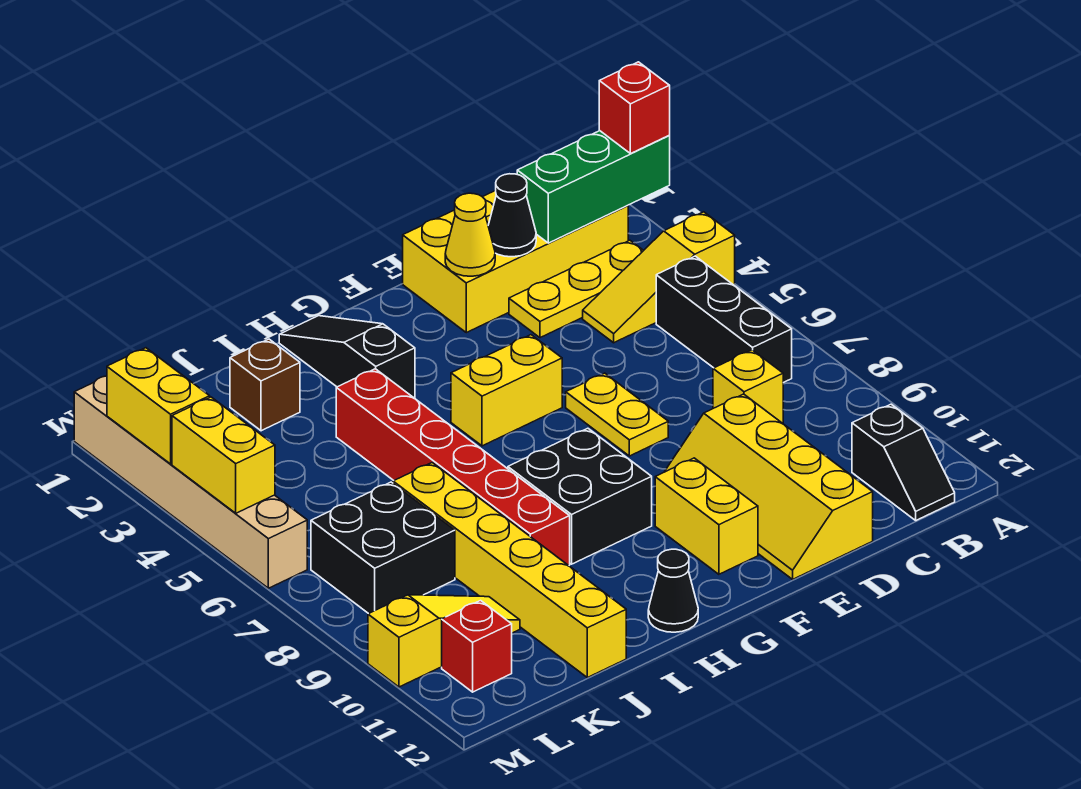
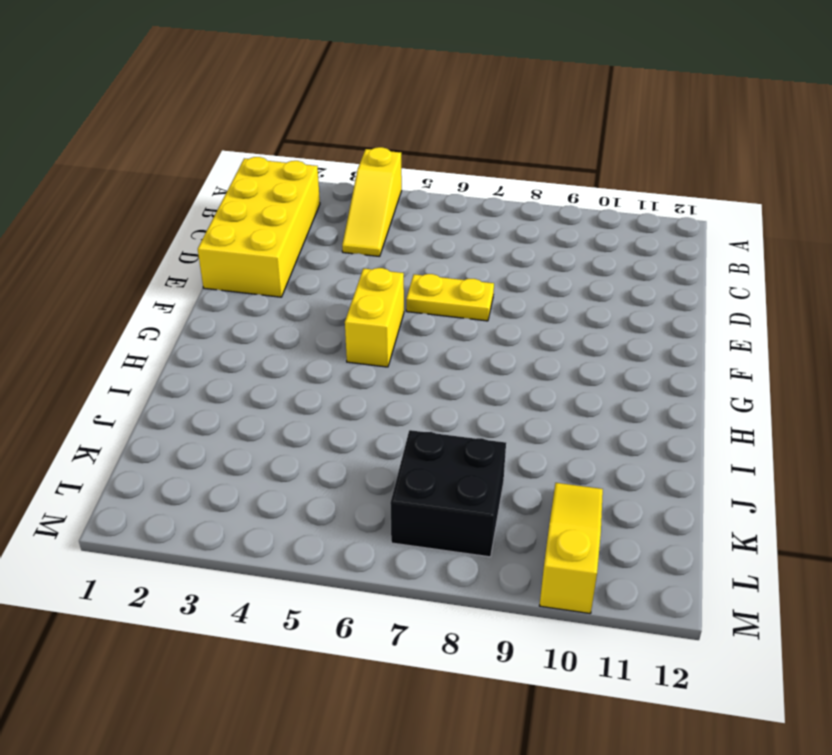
none -> yellow 1x3 plate [509,240,644,338]
none -> black 1x3 brick [656,256,792,383]
none -> black 1x2 slope [852,404,955,520]

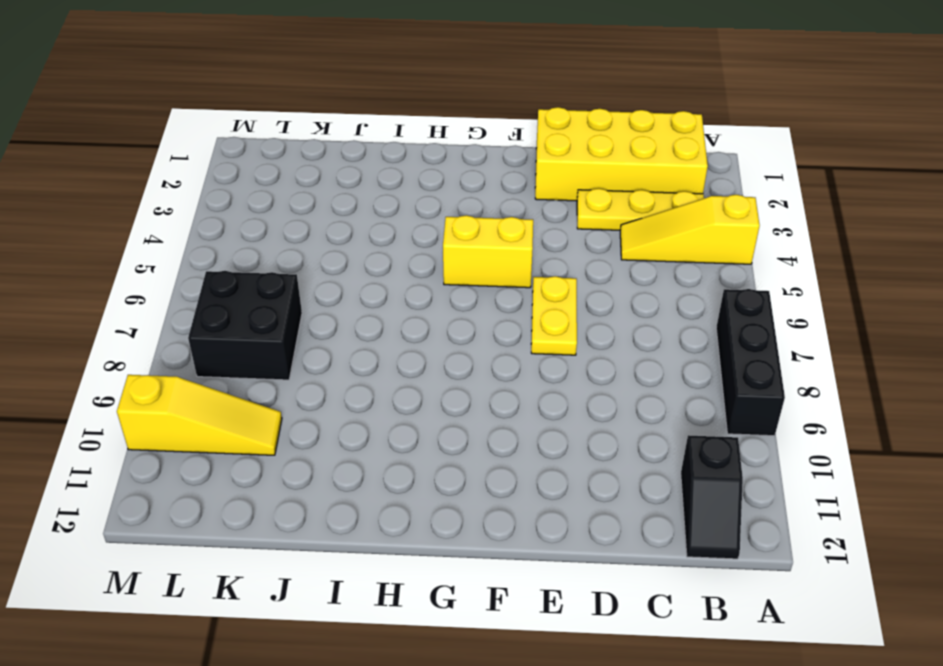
black 1x3 brick [716,289,785,436] -> black 1x3 brick moved to [656,256,792,383]
none -> yellow 1x1 brick [713,350,783,423]
none -> yellow 2x4 slope [665,394,873,579]
none -> yellow 1x2 brick [655,458,758,574]

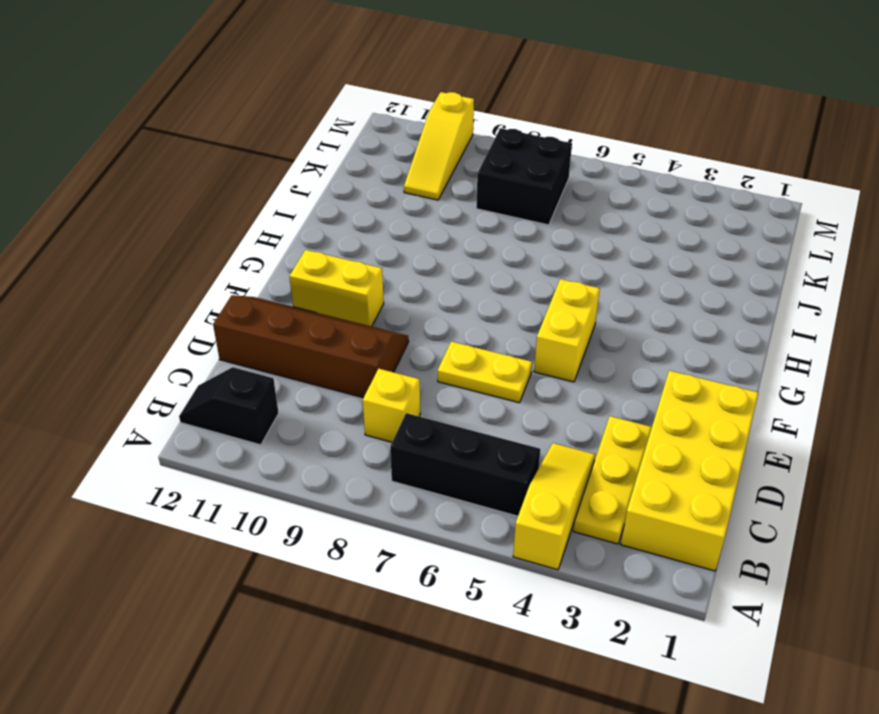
brown 2x4 slope [213,295,409,398] -> yellow 2x4 slope [665,394,873,579]
none -> black 2x2 brick [508,428,652,564]
none -> black 1x3 slope [279,316,415,398]
none -> black 1x1 cone [648,549,698,632]

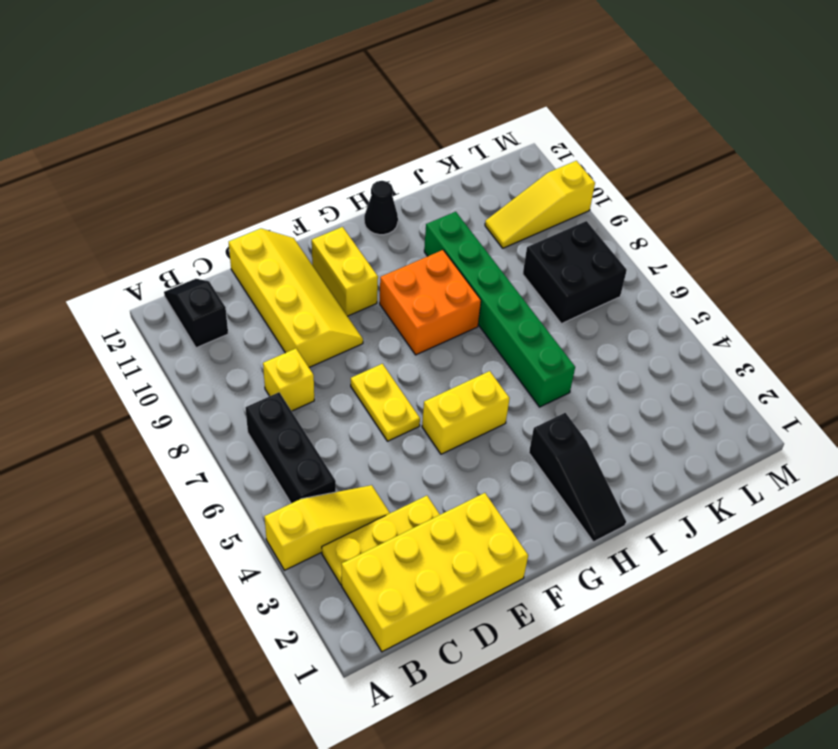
orange 2x2 brick [380,250,481,355] -> black 2x2 brick [508,428,652,564]
green 1x6 brick [424,212,575,407] -> red 1x6 brick [336,369,570,565]
none -> brown 1x1 brick [230,339,300,431]
none -> yellow 1x6 brick [393,463,626,677]
none -> red 1x1 brick [442,601,512,692]

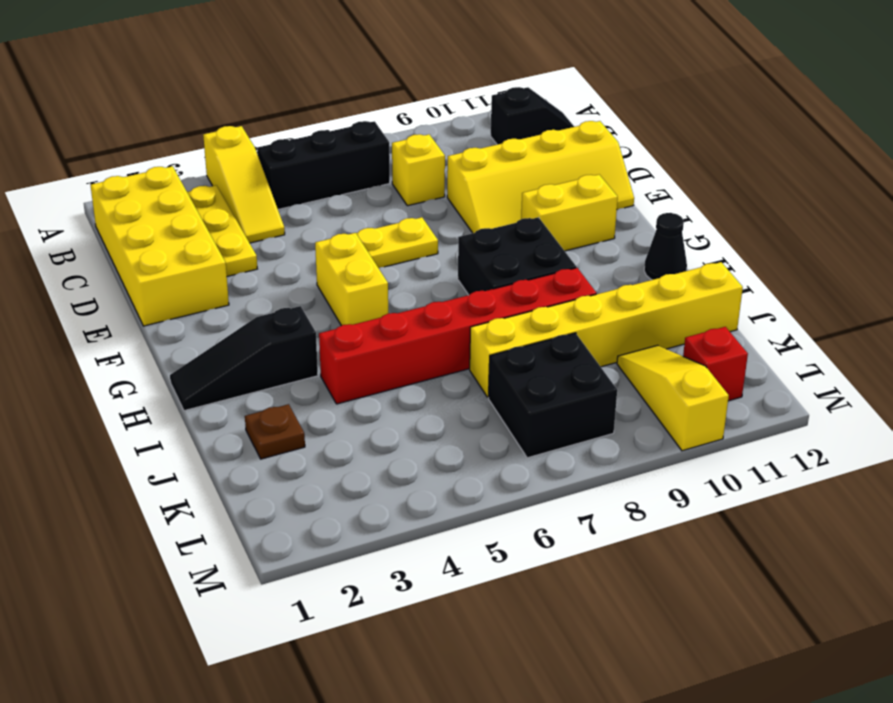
brown 1x1 plate [245,404,305,459] -> brown 1x1 brick [230,339,300,431]
none -> tan 1x6 brick [74,376,307,588]
none -> green 1x3 brick [517,131,670,243]
none -> black 1x1 cone [488,174,536,257]

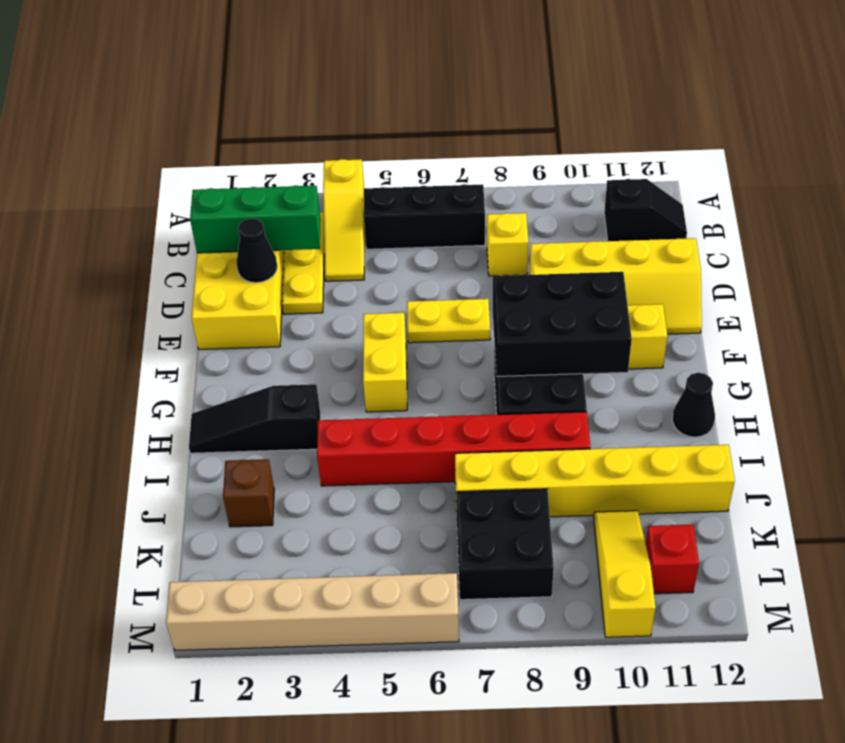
green 1x3 brick [190,185,321,253] -> green 1x3 brick turned to [517,131,670,243]
black 2x3 brick [493,272,632,376] -> none
none -> yellow 1x1 cone [445,193,495,276]
none -> yellow 1x2 brick [107,348,210,464]
none -> yellow 1x2 brick [172,397,275,513]

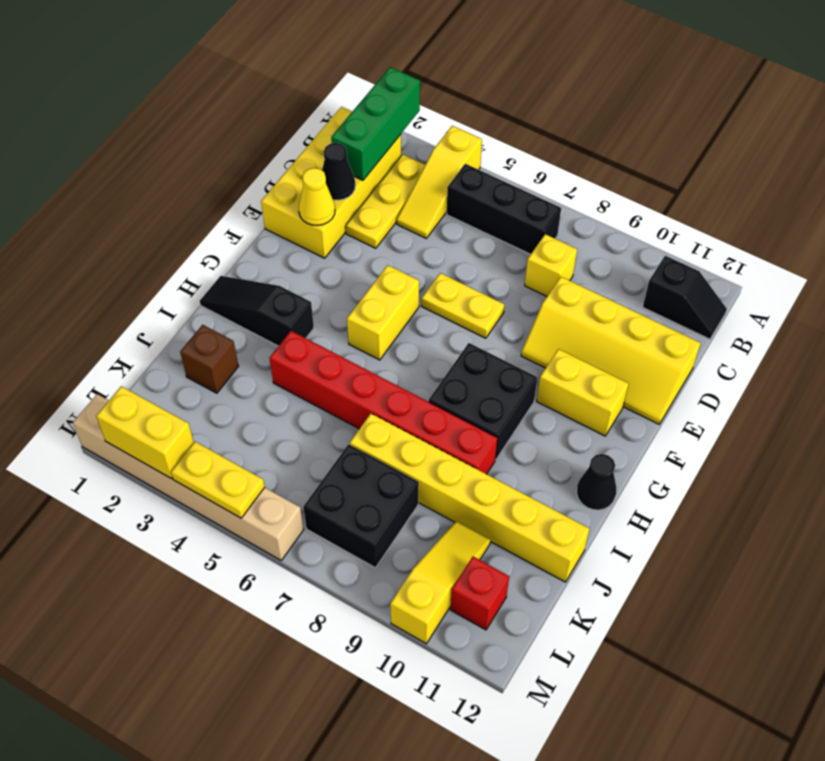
yellow 1x2 plate [171,442,265,518] -> yellow 1x2 brick [172,397,275,513]
none -> red 1x1 brick [599,62,670,154]

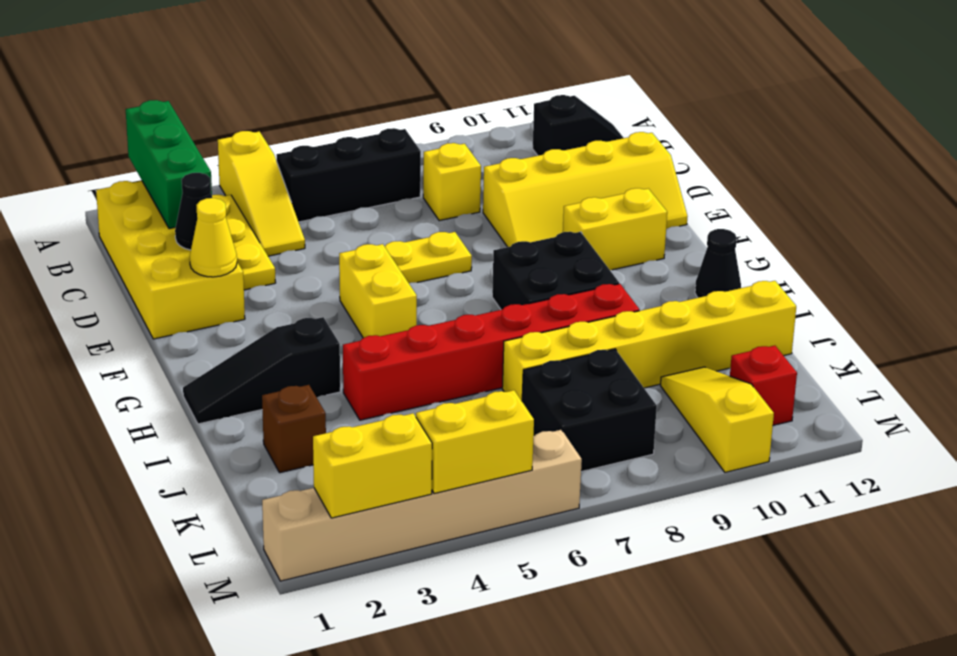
none -> red 1x1 brick [599,62,670,154]

